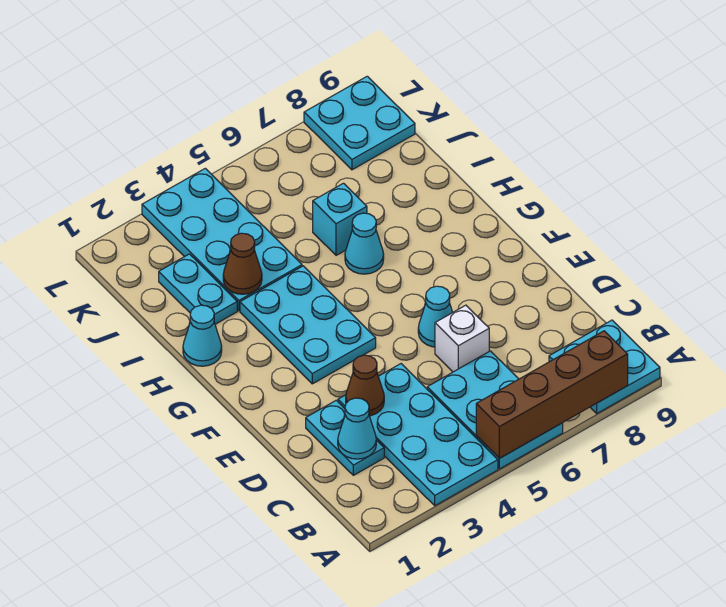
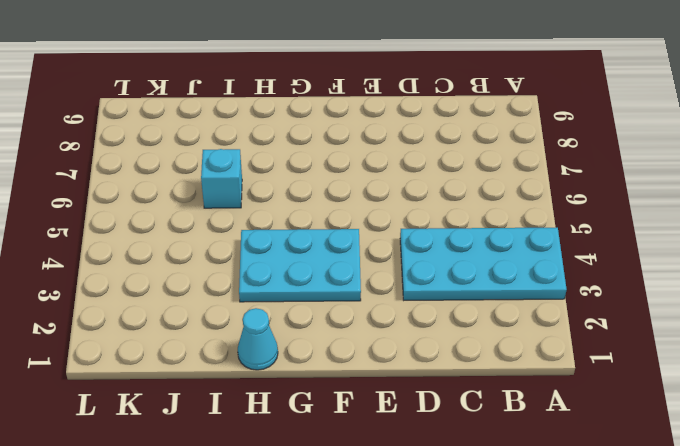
none -> cyan 2x3 plate [427,351,563,469]
none -> cyan 2x2 plate [549,320,660,413]
none -> cyan 1x2 plate [306,400,384,475]

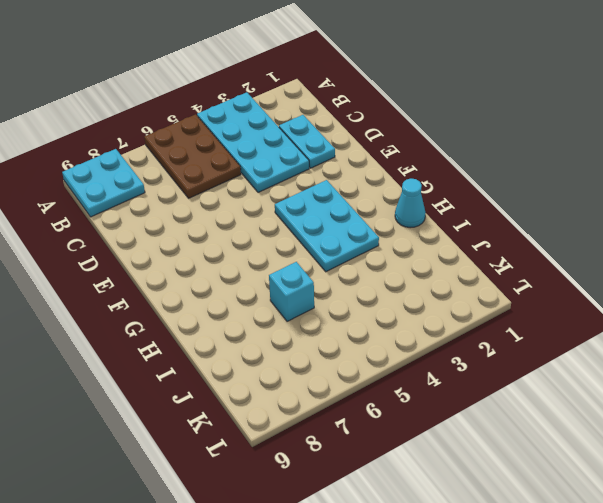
brown 2x3 plate [144,114,241,198] -> cyan 2x3 plate [427,351,563,469]
none -> white 1x1 brick [435,305,489,372]
none -> cyan 1x1 cone [418,286,453,347]
none -> cyan 1x1 cone [345,213,384,274]

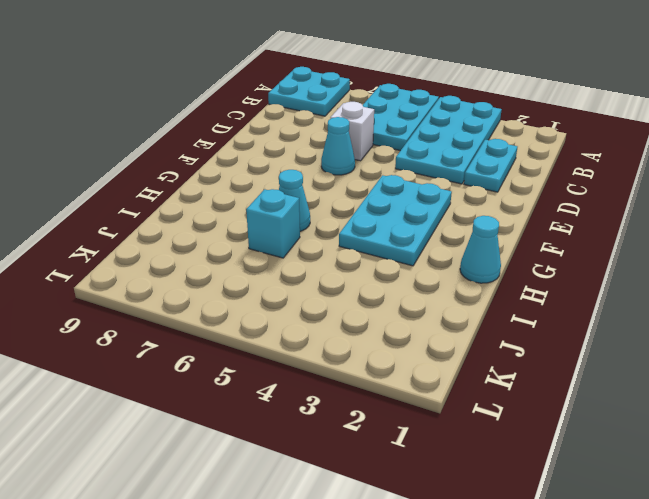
none -> cyan 1x2 plate [159,254,237,324]
none -> cyan 2x4 plate [142,168,302,311]
none -> cyan 2x2 plate [304,76,415,170]

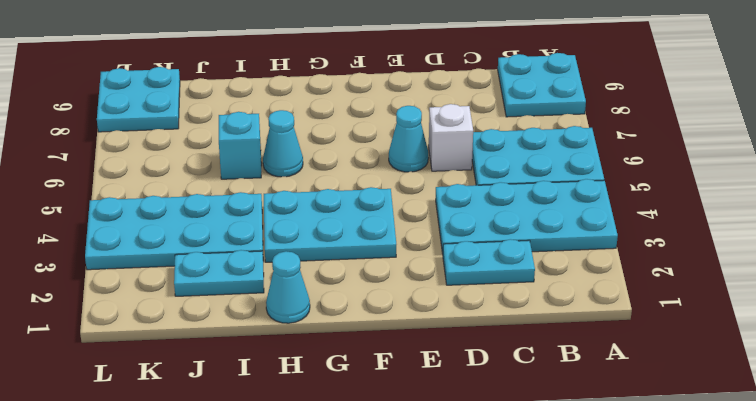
none -> brown 1x4 brick [476,331,628,458]
none -> cyan 1x1 cone [338,398,376,459]
none -> brown 1x1 cone [346,355,384,416]

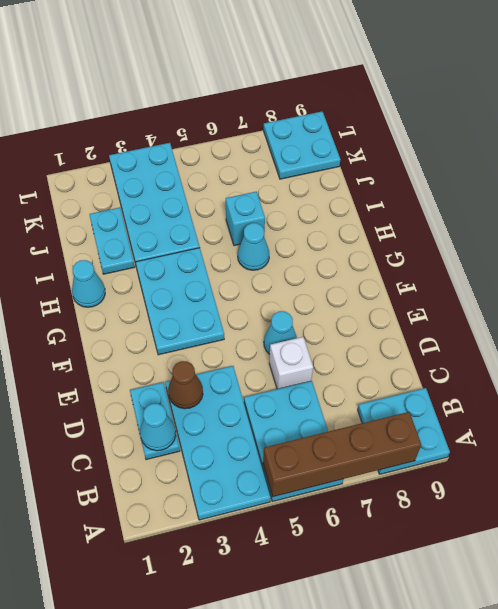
none -> brown 1x1 cone [223,233,262,294]

